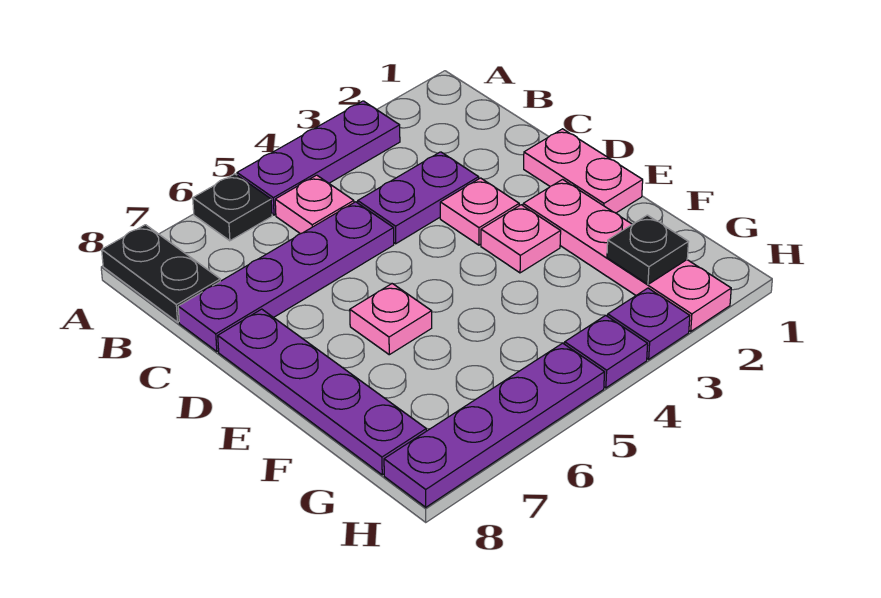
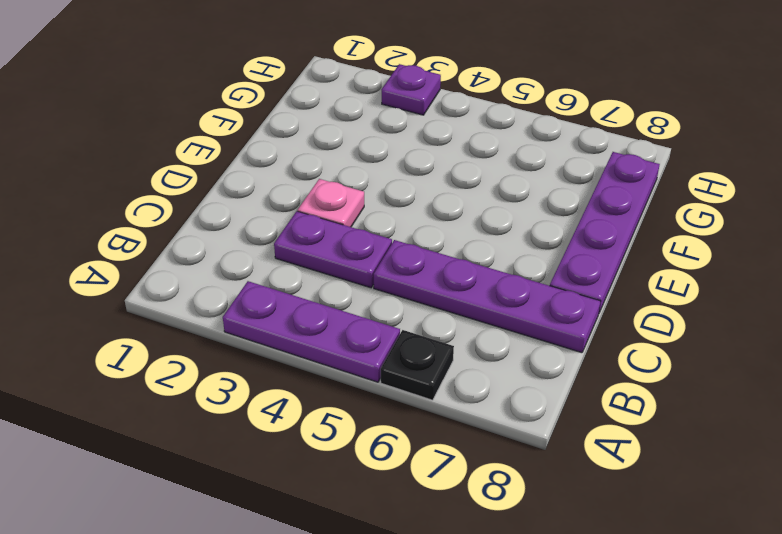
none -> black 1x2 plate [102,225,220,322]
none -> pink 1x1 plate [275,175,354,234]
none -> pink 1x2 plate [524,129,643,213]

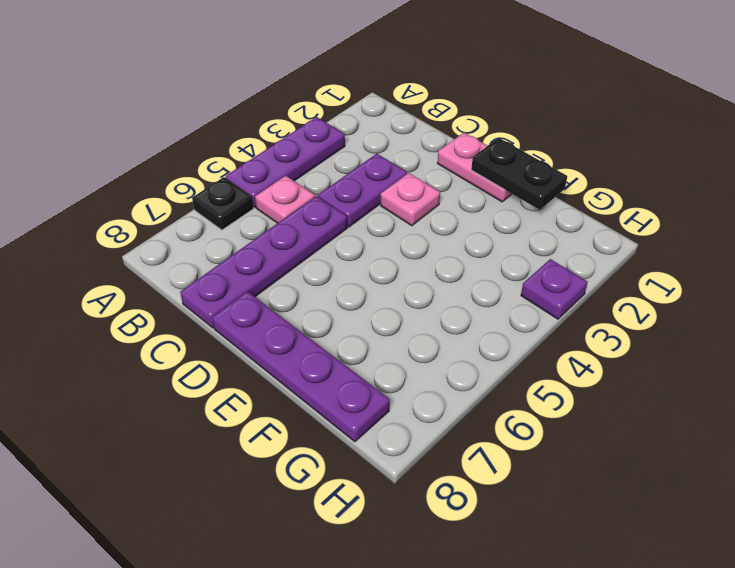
black 1x2 plate [471,138,567,210] -> black 1x2 plate moved to [102,225,220,322]
none -> pink 1x4 plate [523,180,731,331]
none -> pink 1x1 plate [481,205,561,273]
none -> pink 1x1 plate [350,284,432,355]

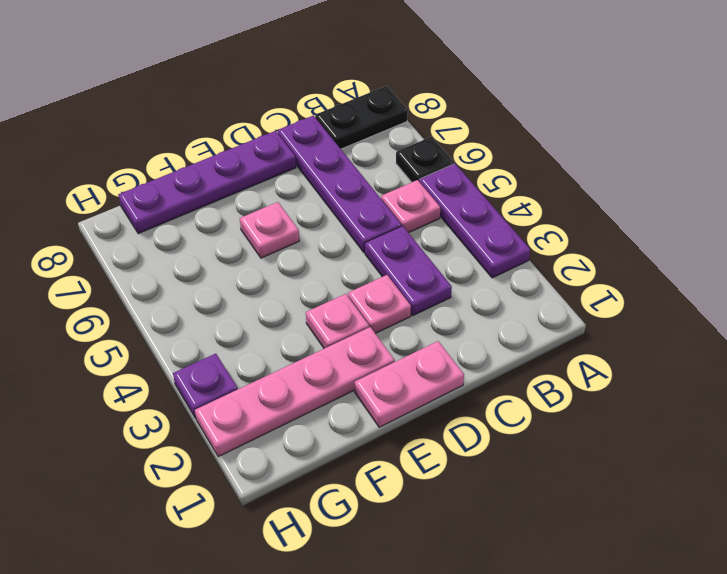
none -> purple 1x1 plate [565,315,648,388]
none -> purple 1x4 plate [384,343,605,507]
none -> black 1x1 plate [607,215,688,284]

